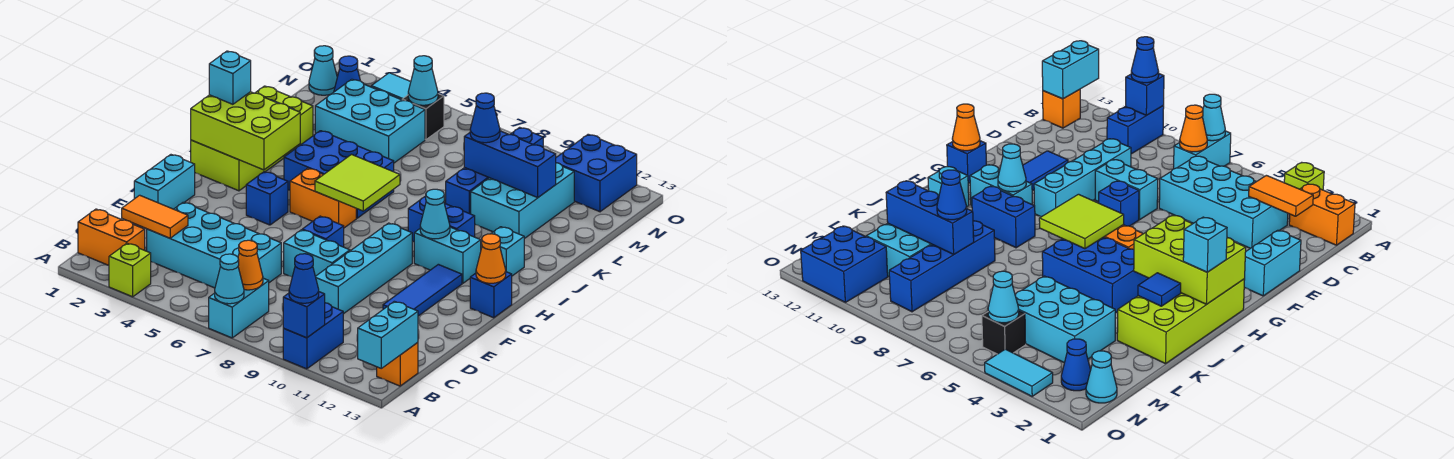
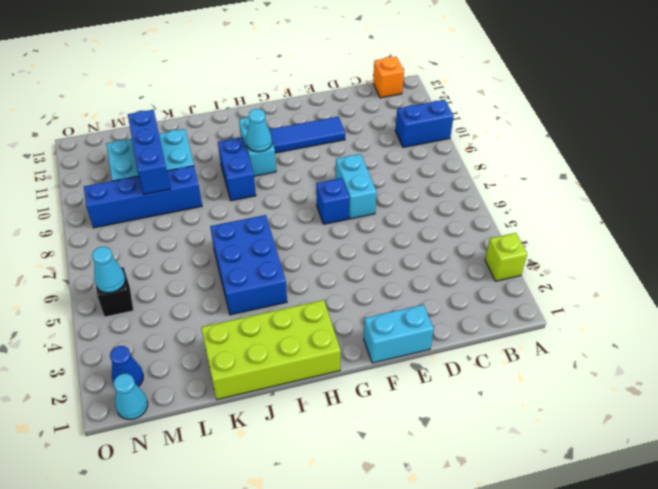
none -> cyan 1x2 brick [209,278,269,338]
none -> orange 1x2 brick [78,209,145,265]
none -> cyan 2x4 brick [147,202,281,288]
none -> cyan 1x4 brick [315,223,413,314]

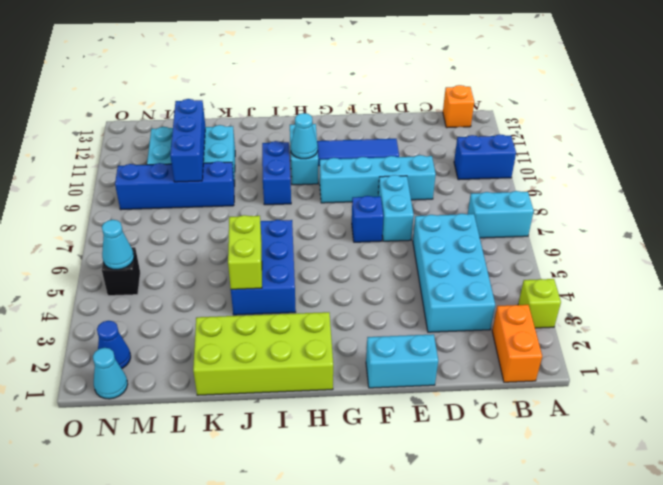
lime 1x2 brick [228,215,262,289] -> none
none -> blue 1x1 brick [246,172,288,225]
none -> blue 1x1 brick [470,272,512,318]
none -> orange 1x2 brick [290,168,356,228]
none -> cyan 1x1 brick [491,227,524,276]

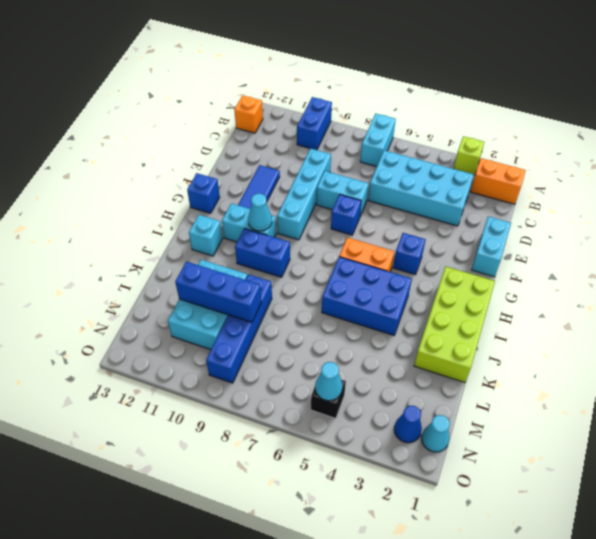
none -> cyan 2x3 brick [315,79,425,163]
none -> blue 2x2 brick [556,134,637,212]
none -> cyan 1x2 tile [371,73,411,100]
none -> cyan 1x1 cone [215,254,244,304]

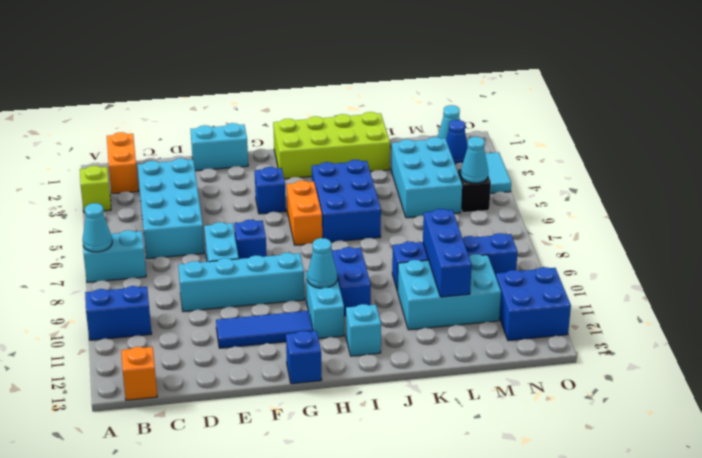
none -> blue 1x1 brick [283,292,325,338]
none -> cyan 1x2 brick [358,301,418,368]
none -> orange 1x1 cone [238,240,263,290]
none -> orange 1x2 tile [122,195,188,238]

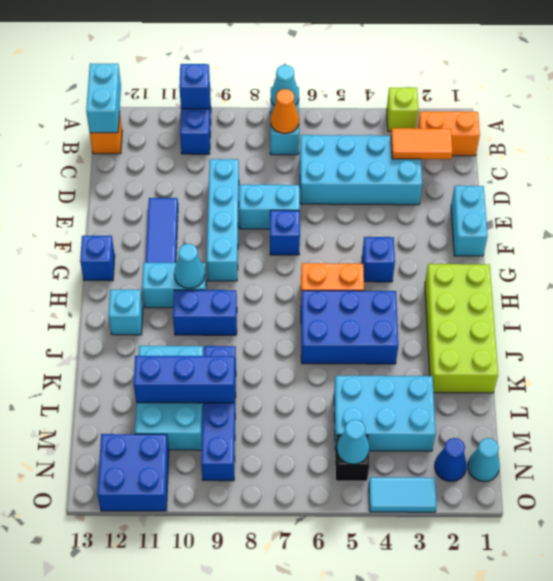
none -> orange 1x1 cone [476,234,506,283]
none -> lime 2x3 brick [191,92,300,170]
none -> lime 2x2 tile [315,155,400,211]
none -> blue 1x1 tile [1138,273,1181,306]

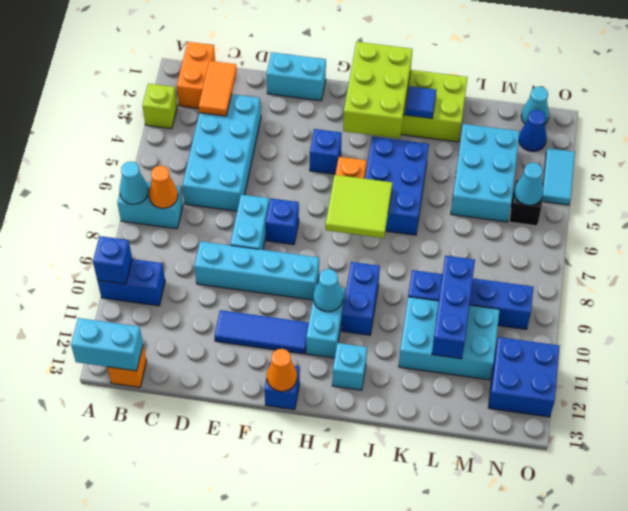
none -> blue 1x1 cone [289,254,319,303]
none -> cyan 1x1 brick [209,51,251,104]
none -> blue 1x1 cone [470,93,500,143]

